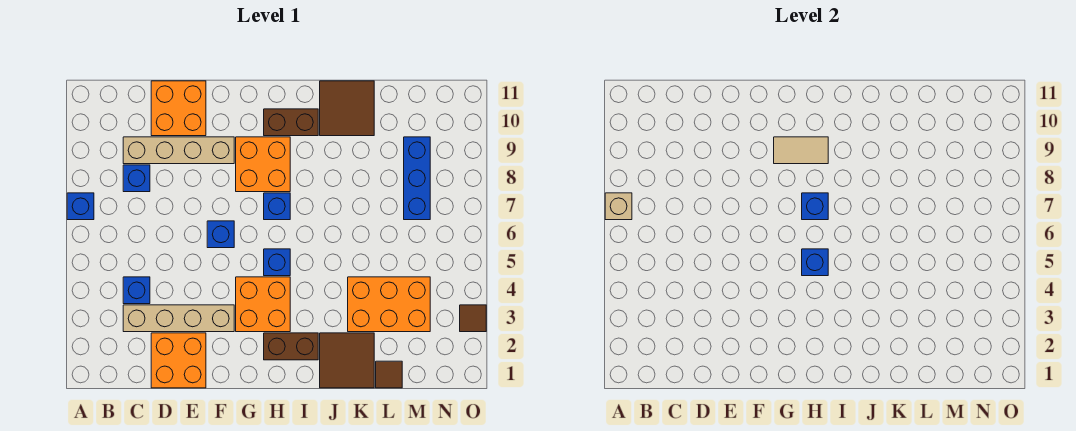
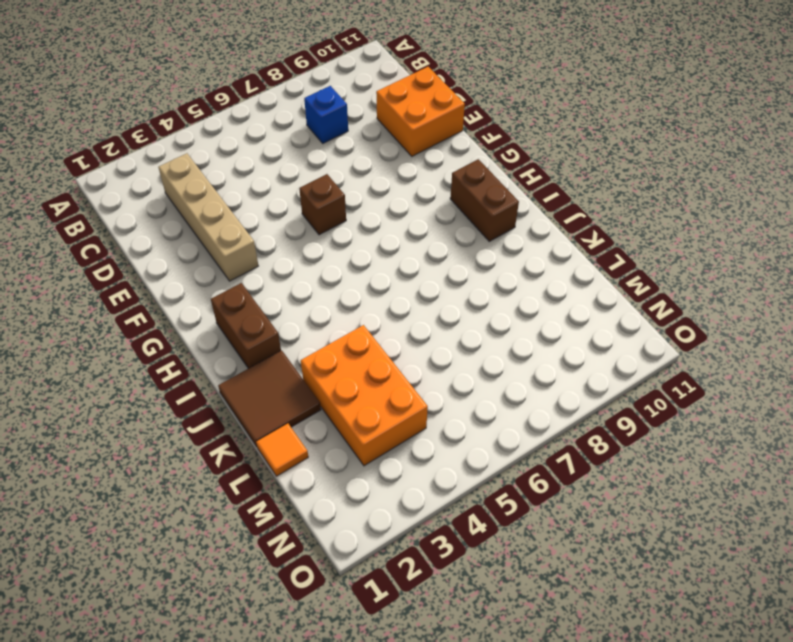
brown 1x1 brick [299,174,346,235] -> blue 1x1 brick [207,221,234,248]
orange 1x1 tile [256,424,308,476] -> brown 1x1 tile [376,361,402,388]
none -> blue 1x1 brick [67,193,94,220]
none -> blue 1x1 brick [123,277,150,304]
none -> tan 1x4 brick [123,137,234,164]

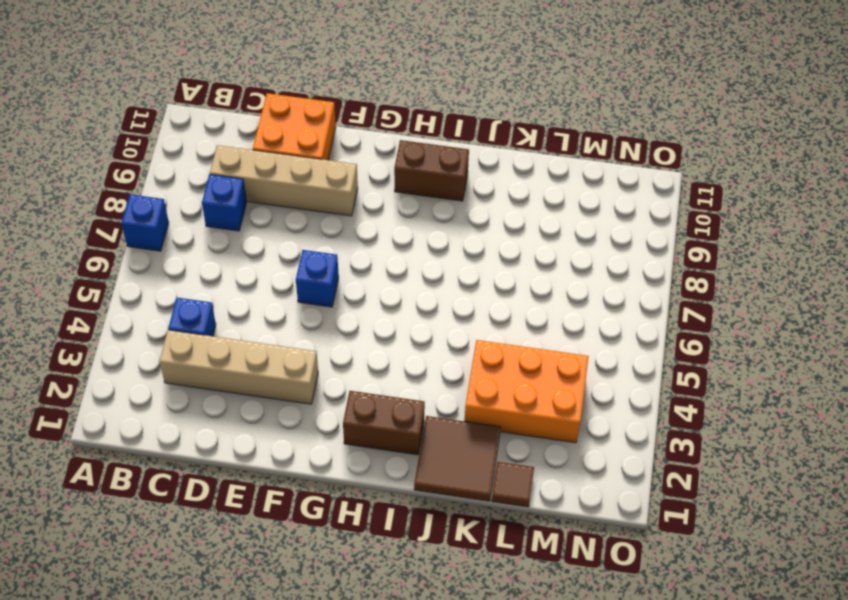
none -> orange 2x2 brick [151,333,206,388]
none -> orange 2x2 brick [236,277,290,332]
none -> orange 2x2 brick [236,137,290,192]

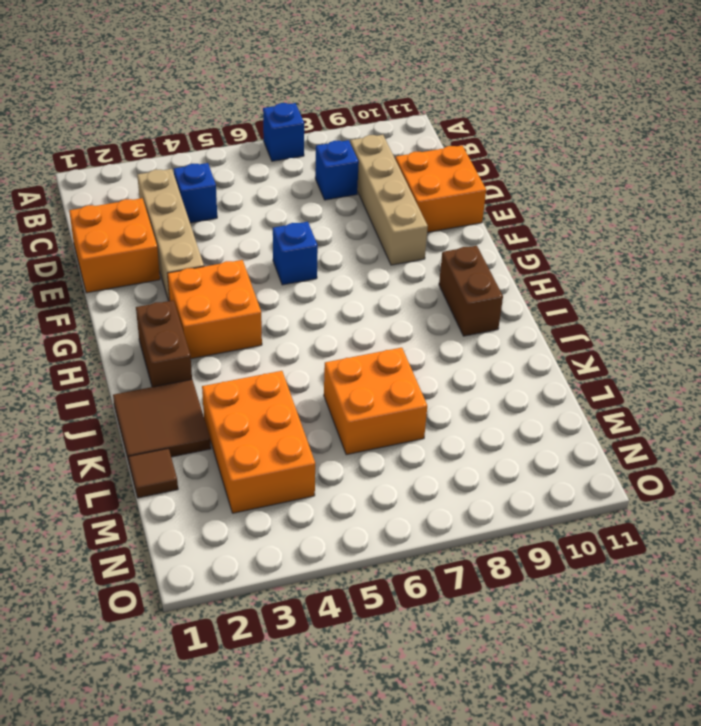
orange 2x2 brick [324,348,427,455] -> orange 2x2 brick moved to [236,137,290,192]
none -> blue 1x1 brick [264,249,290,276]
none -> blue 1x1 brick [264,193,290,220]
none -> brown 2x2 tile [320,81,374,136]

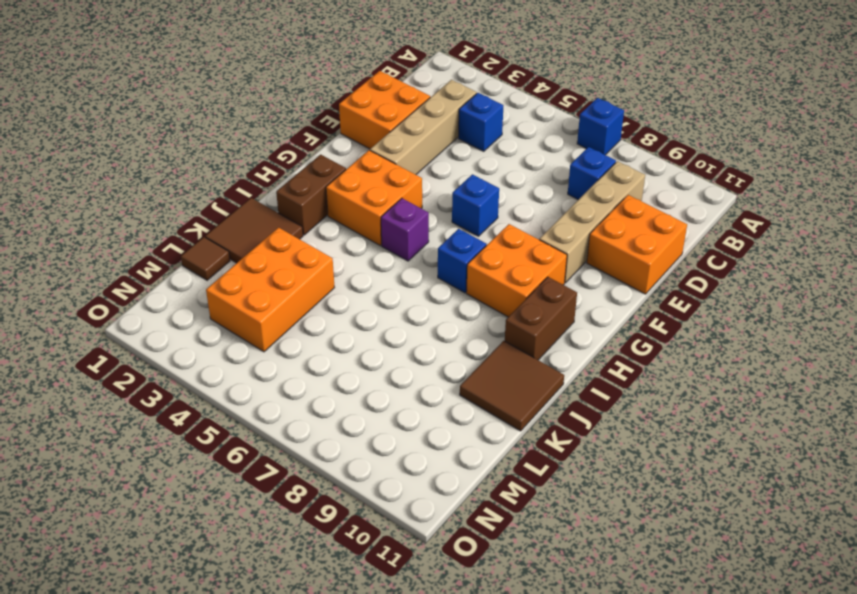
purple 1x1 brick [381,198,429,261] -> blue 1x1 brick [264,249,290,276]
none -> blue 1x3 brick [404,137,430,220]
none -> brown 1x1 tile [460,305,486,332]
none -> tan 1x1 brick [605,193,632,220]

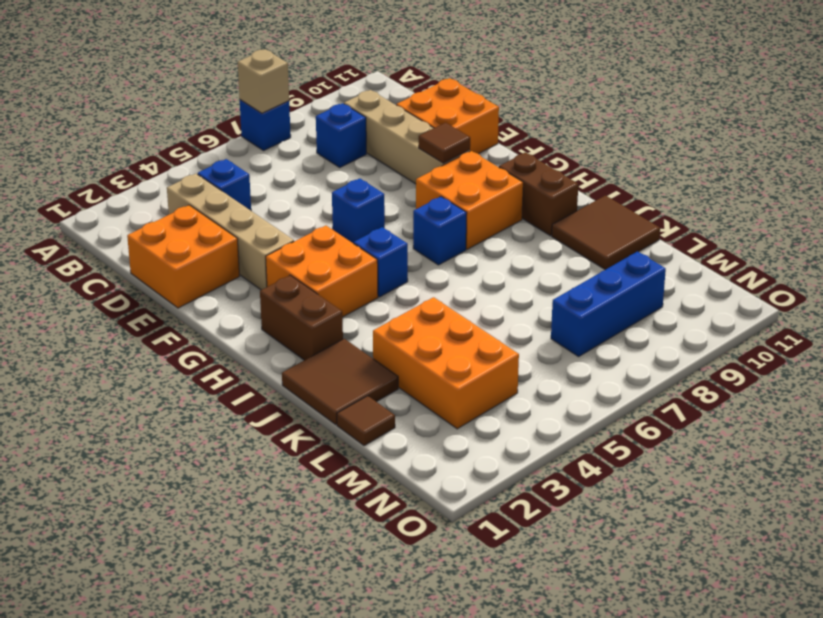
brown 1x1 tile [419,123,470,163] -> brown 1x1 tile moved to [460,305,486,332]
none -> tan 1x2 tile [774,137,828,164]
none -> blue 1x1 brick [802,249,828,276]
none -> blue 1x1 brick [802,193,828,220]

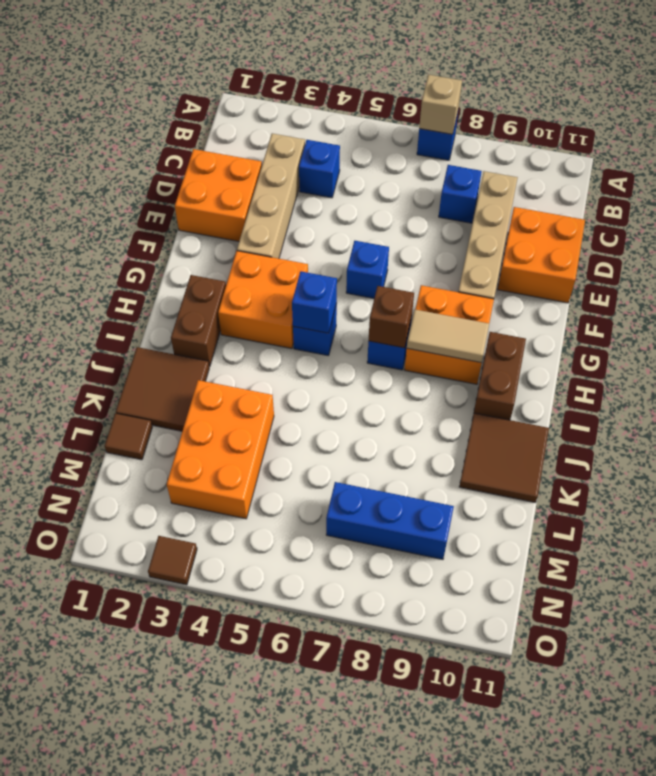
brown 1x1 brick [369,286,414,348] -> blue 1x1 brick [802,193,828,220]
tan 1x2 tile [407,310,489,363] -> tan 1x2 tile turned to [774,137,828,164]

